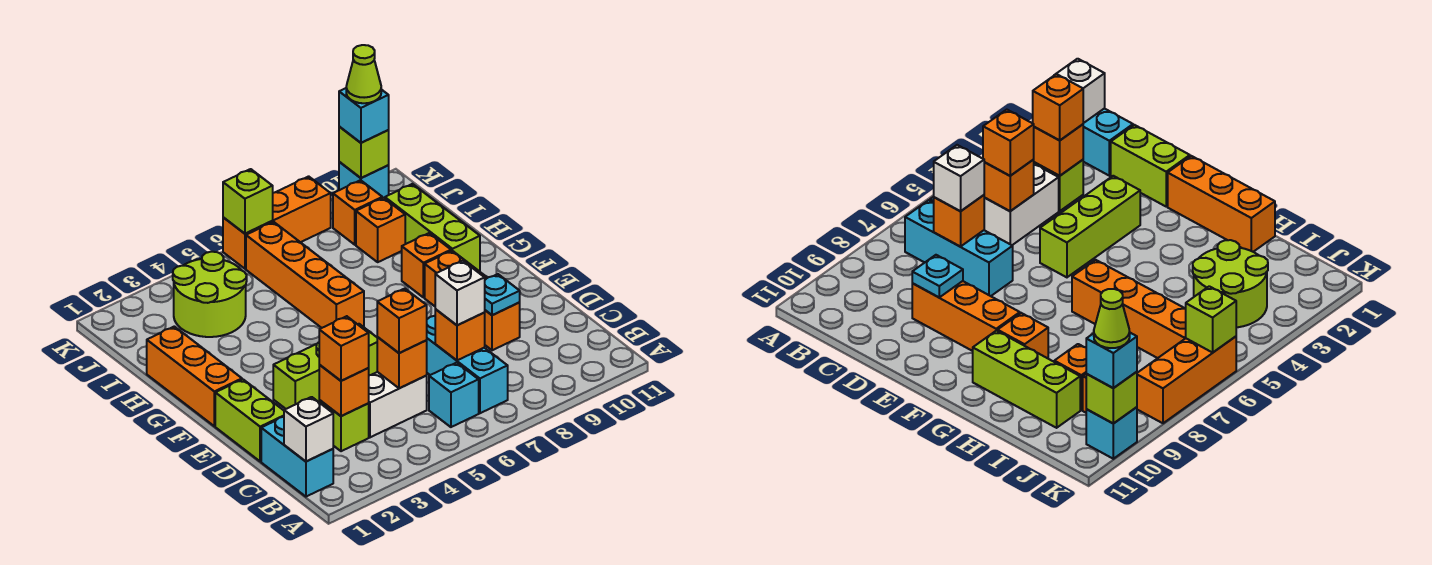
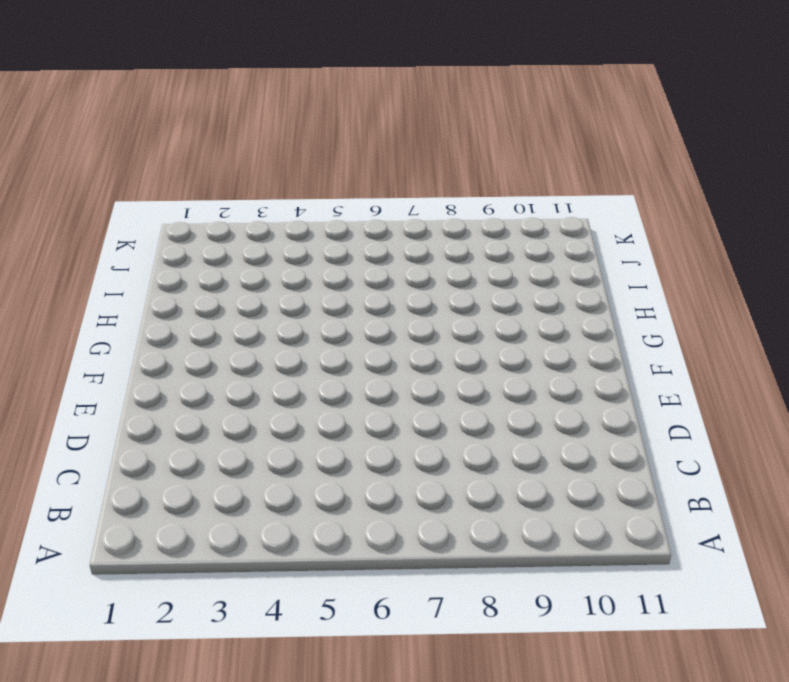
none -> cyan 1x2 brick [261,417,333,497]
none -> cyan 1x1 brick [429,363,479,427]
none -> cyan 1x3 brick [426,316,508,413]

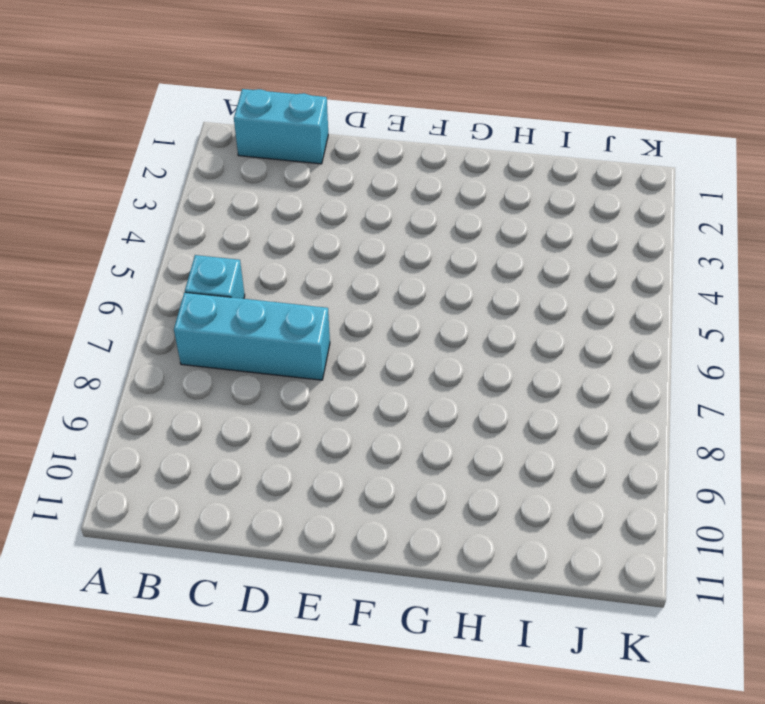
none -> lime 1x1 brick [319,400,369,451]
none -> white 1x2 brick [368,372,427,437]
none -> lime 1x2 brick [215,379,284,461]

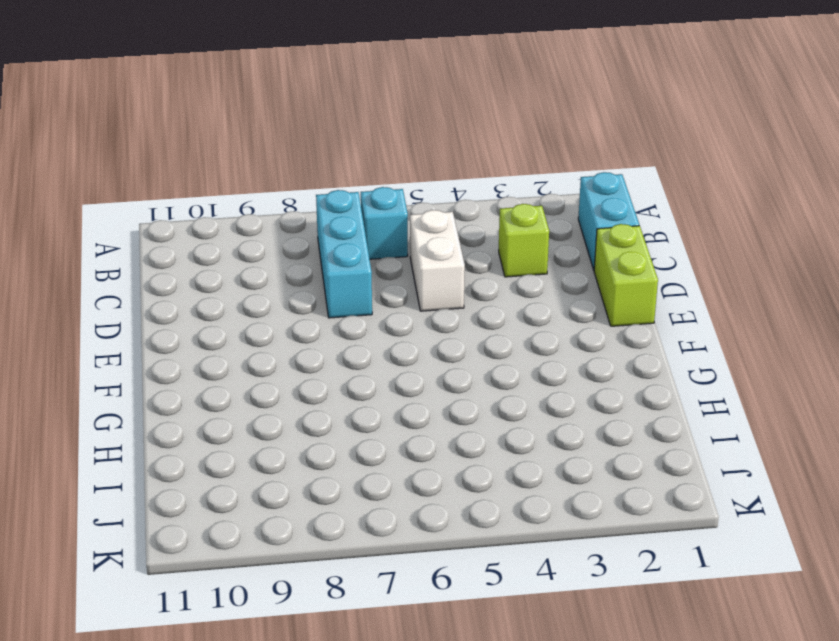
white 1x2 brick [410,210,465,311] -> white 1x2 brick turned to [368,372,427,437]
none -> orange 1x3 brick [425,251,520,350]
none -> lime 1x3 brick [273,324,377,409]
none -> orange 1x3 brick [147,326,242,426]

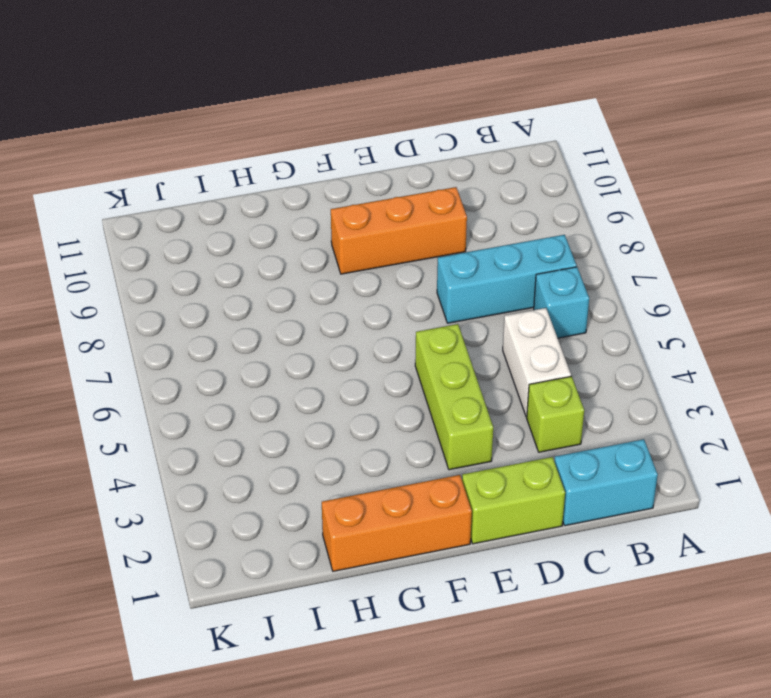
none -> orange 1x4 brick [246,222,364,328]
none -> orange 1x1 brick [402,233,451,298]
none -> lime 1x3 brick [385,184,480,271]

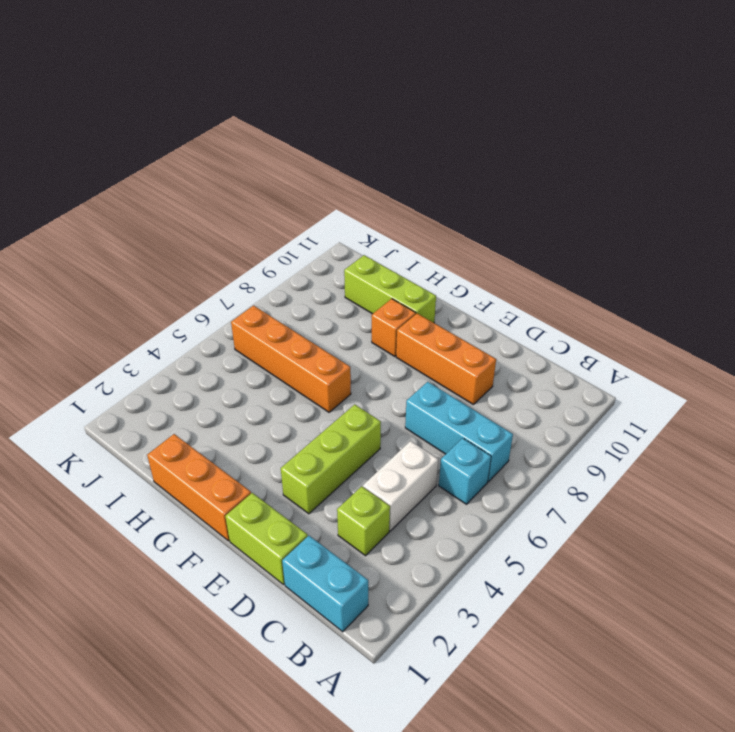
none -> lime 2x2 round brick [173,252,247,337]
none -> orange 1x1 brick [356,198,405,262]
none -> orange 1x1 brick [333,180,382,245]

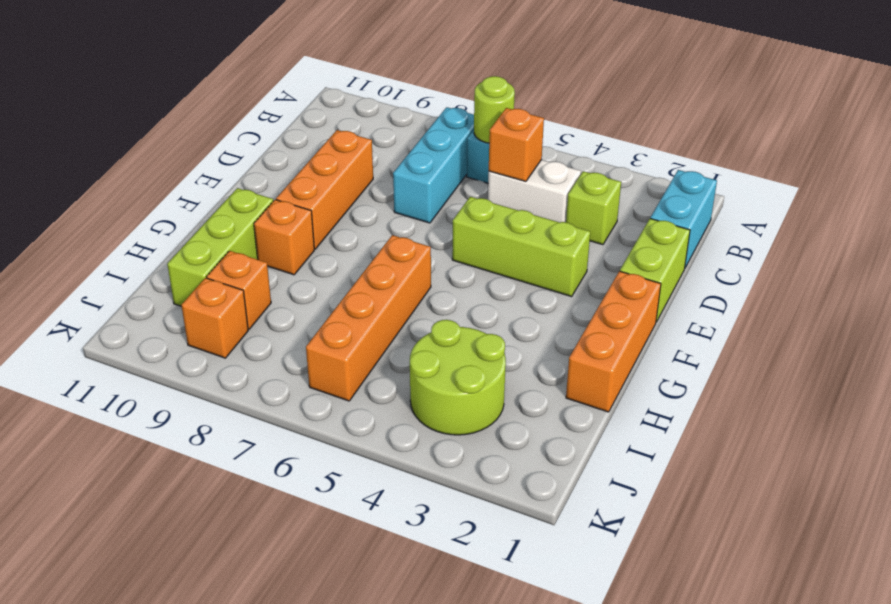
lime 1x1 round brick [474,76,515,143] -> none
none -> orange 1x3 brick [223,176,331,269]
none -> cyan 1x1 brick [339,162,389,198]
none -> white 1x1 brick [284,397,333,461]

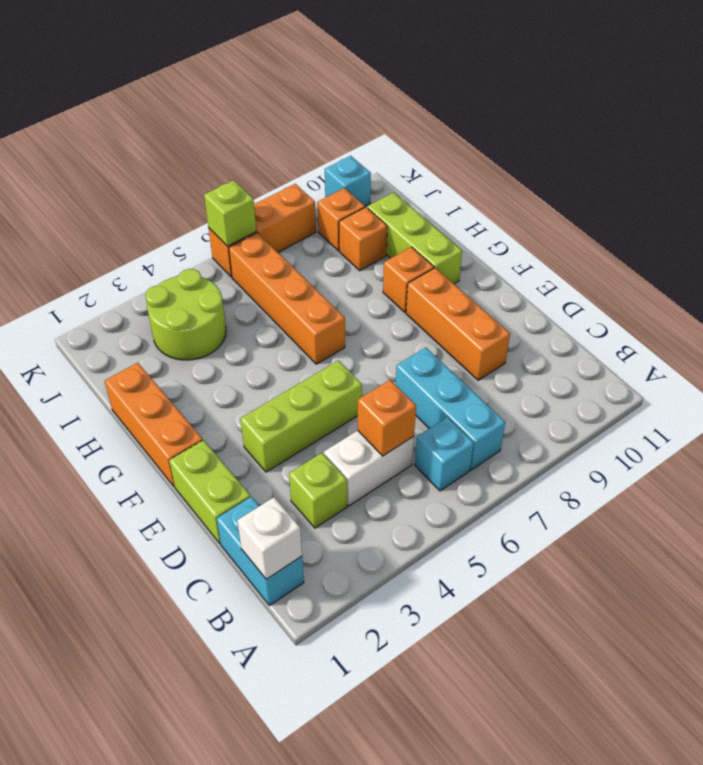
none -> orange 1x1 brick [319,365,369,416]
none -> orange 1x1 brick [435,309,485,360]
none -> cyan 1x1 plate [485,274,520,315]

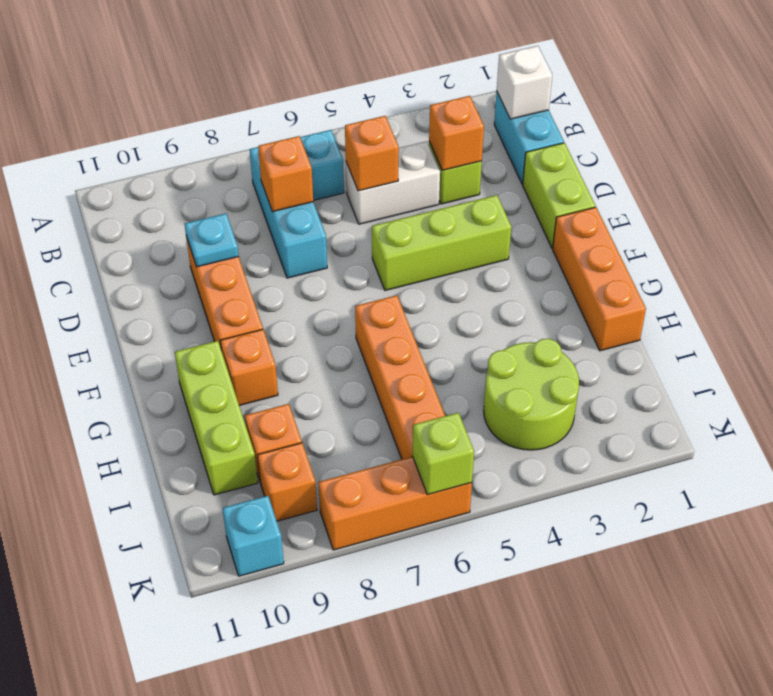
none -> lime 1x1 brick [339,127,389,178]
none -> orange 1x1 brick [319,316,369,381]
none -> orange 1x1 brick [377,289,427,353]

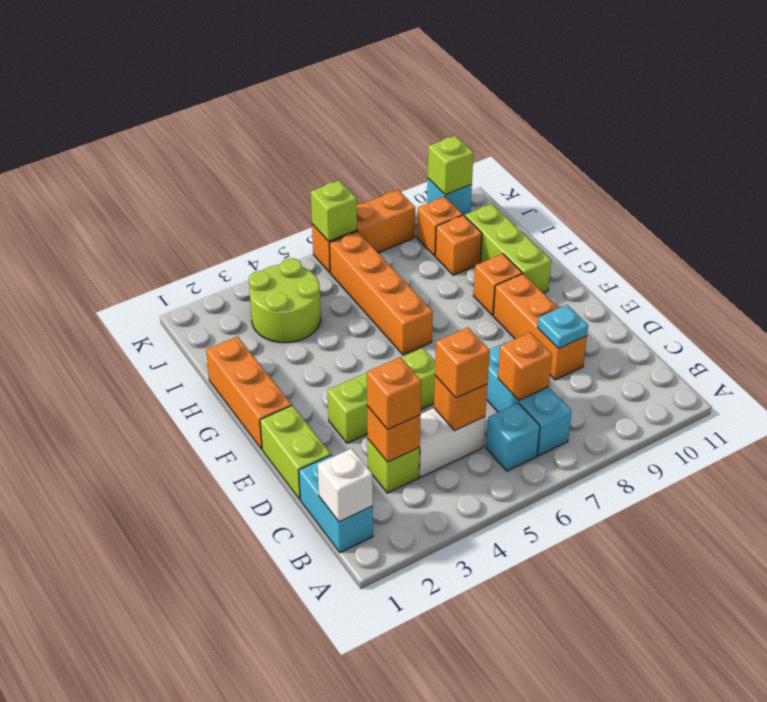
none -> white 1x1 brick [435,261,485,325]
none -> cyan 1x1 brick [339,88,389,143]
none -> lime 1x1 cone [346,45,381,103]

